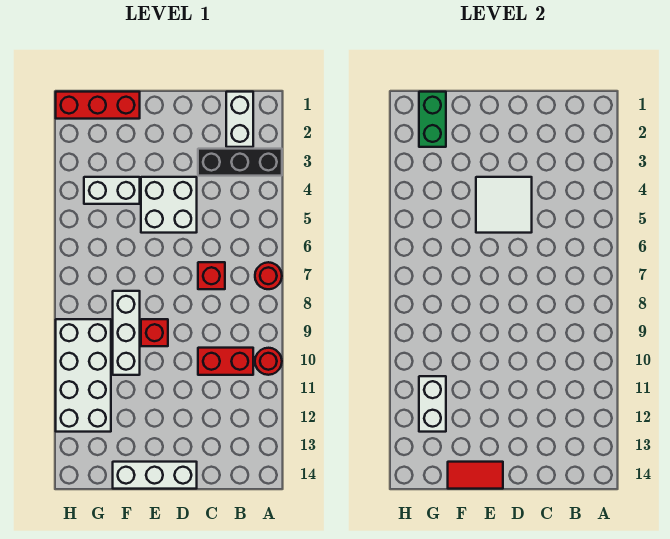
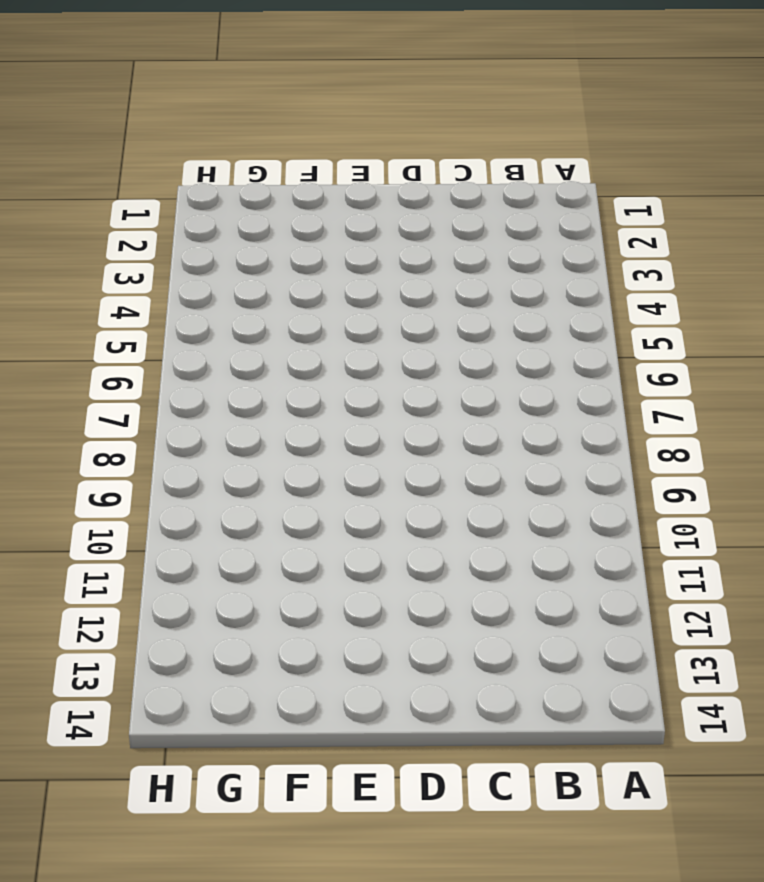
none -> black 1x3 brick [198,149,282,176]
none -> red 1x1 round brick [255,262,282,289]
none -> red 1x1 round brick [255,348,282,375]

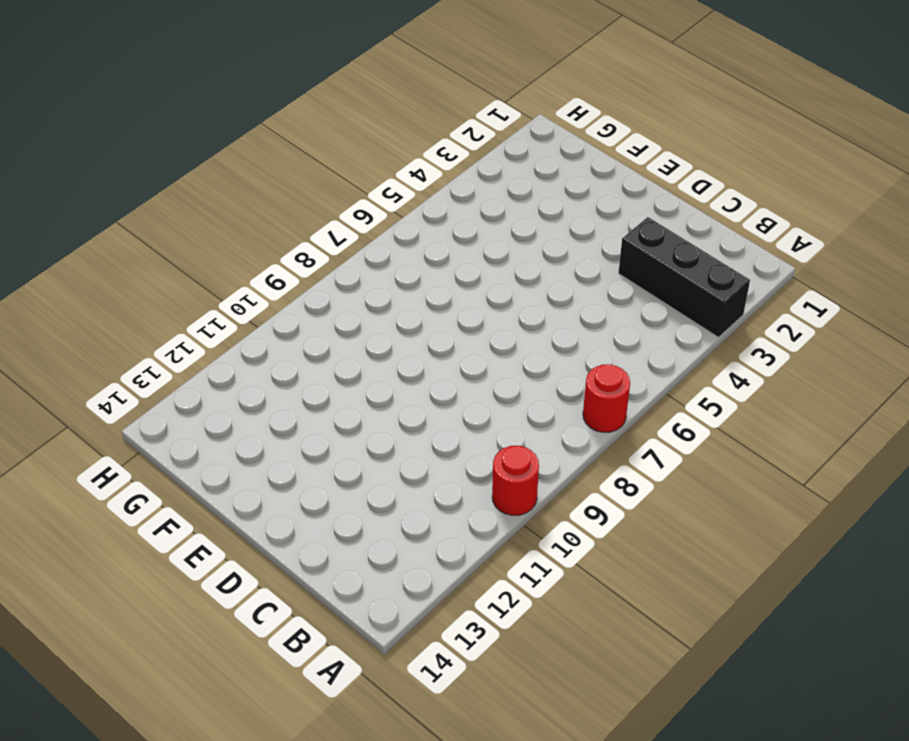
none -> white 1x2 brick [226,92,253,147]
none -> red 1x2 brick [198,348,253,375]
none -> red 1x1 brick [198,262,225,289]

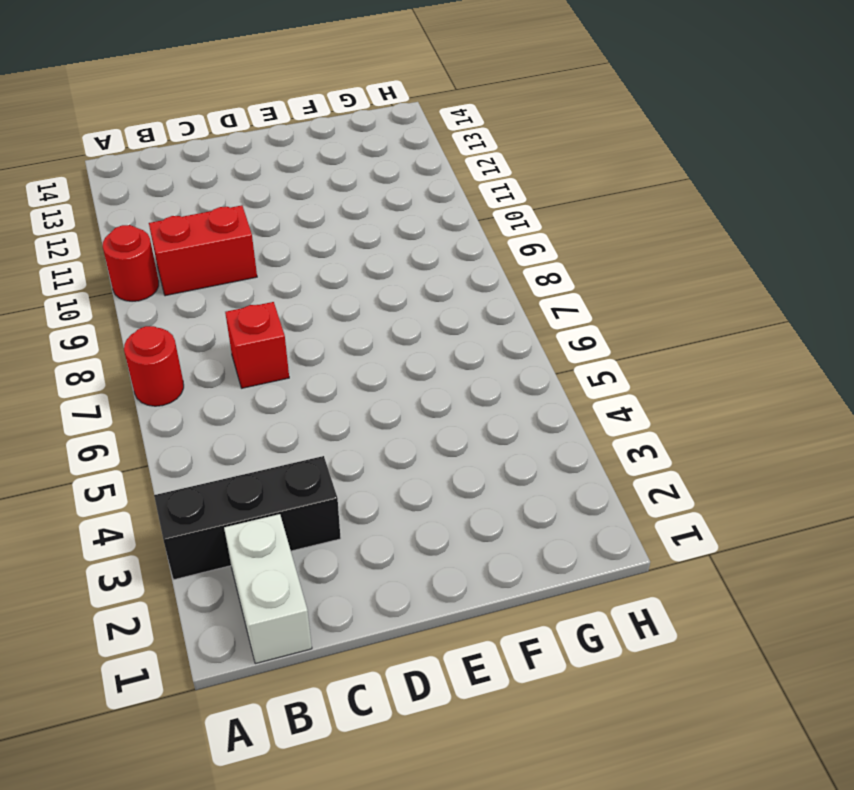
none -> white 2x2 brick [141,177,197,233]
none -> white 1x3 brick [113,462,197,489]
none -> red 1x1 brick [141,319,168,346]

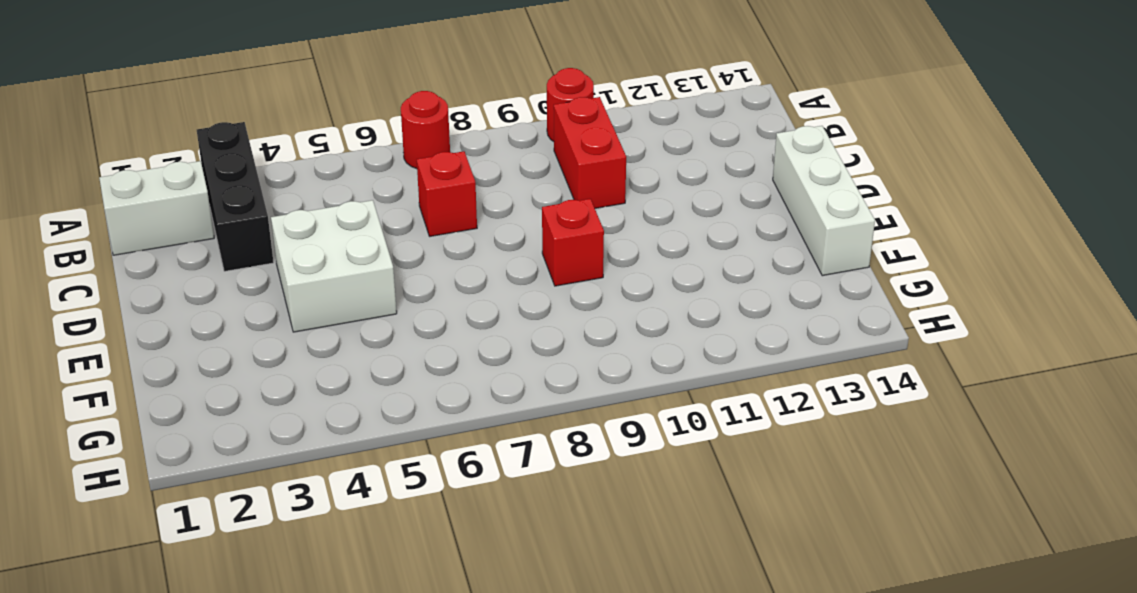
none -> red 1x3 brick [56,92,140,119]
none -> white 1x2 brick [84,177,140,204]
none -> white 1x3 brick [113,291,140,375]

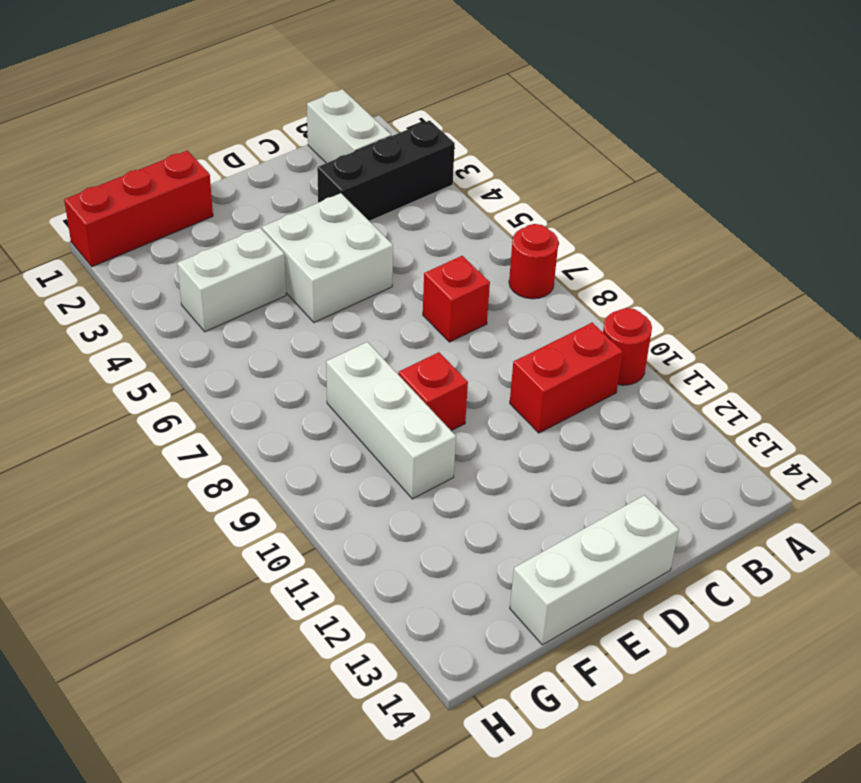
none -> white 2x4 brick [56,319,111,432]
none -> white 2x2 tile [476,177,532,233]
none -> red 1x2 tile [448,462,503,489]

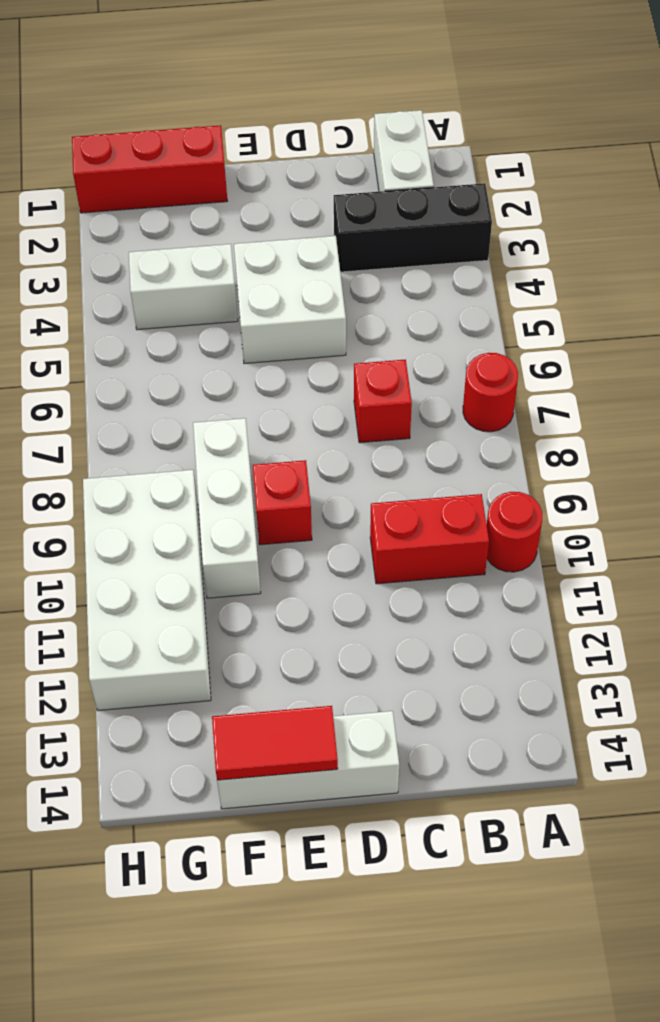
none -> white 2x2 tile [476,177,532,233]
none -> green 1x2 brick [419,92,446,147]
none -> white 1x2 brick [419,376,446,432]

